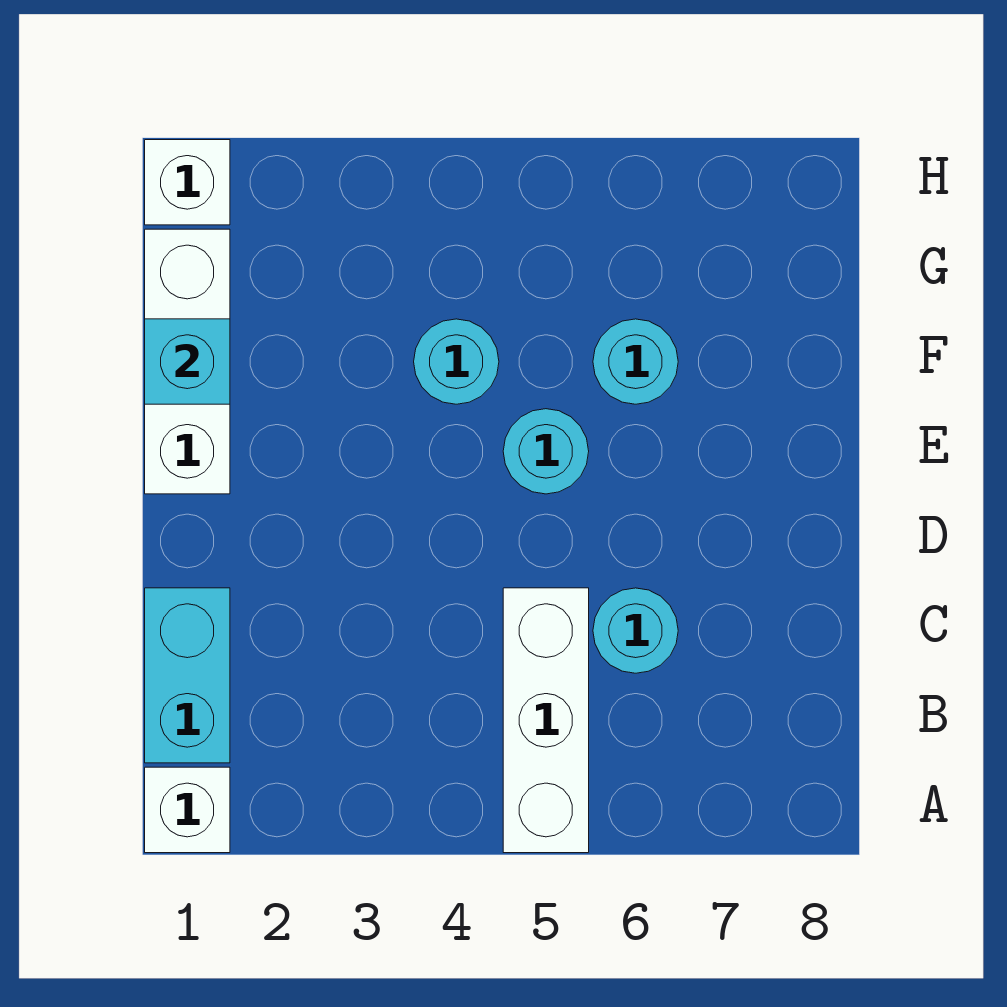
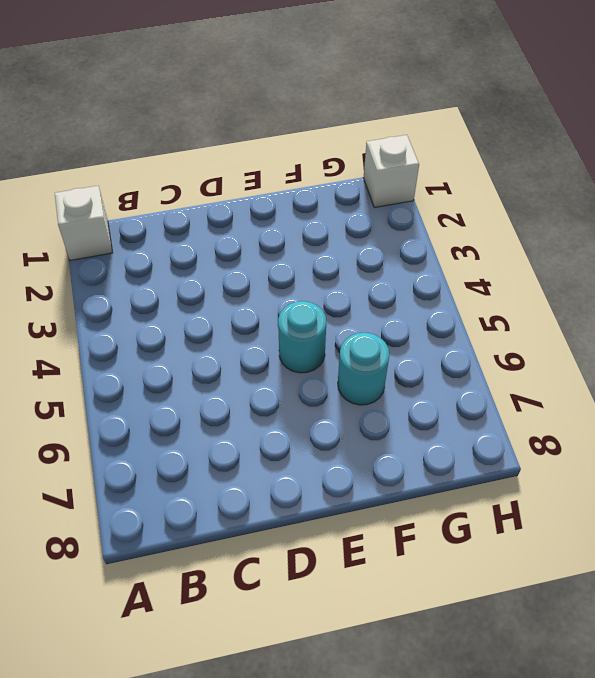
none -> white 1x3 brick [503,588,589,853]
none -> cyan 1x2 brick [145,588,230,763]

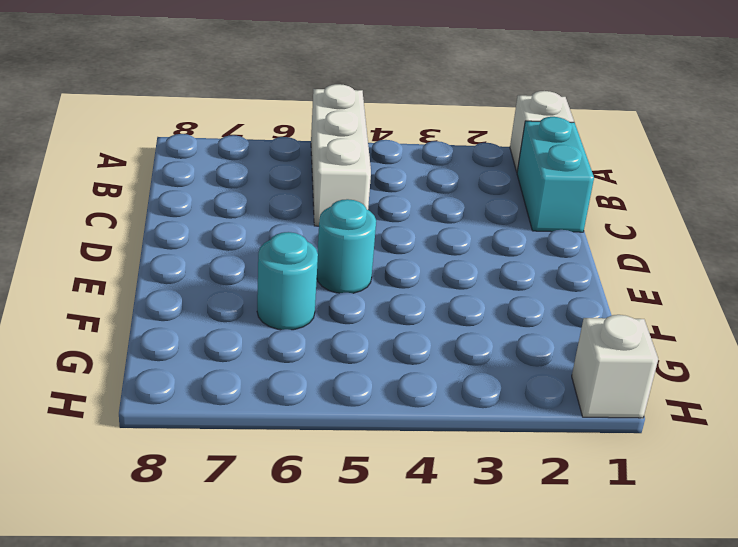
none -> cyan 1x1 round brick [593,588,678,673]
none -> white 1x3 brick [145,229,230,494]

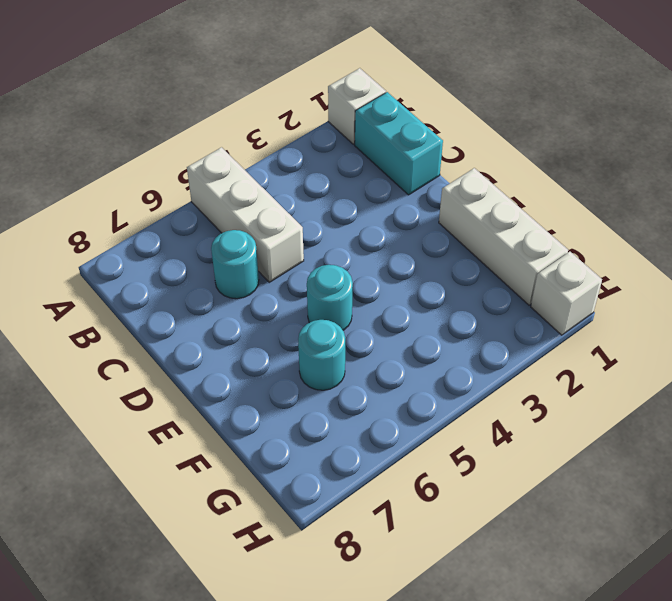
none -> cyan 1x1 round brick [414,319,499,404]
none -> cyan 1x1 brick [145,319,230,404]

